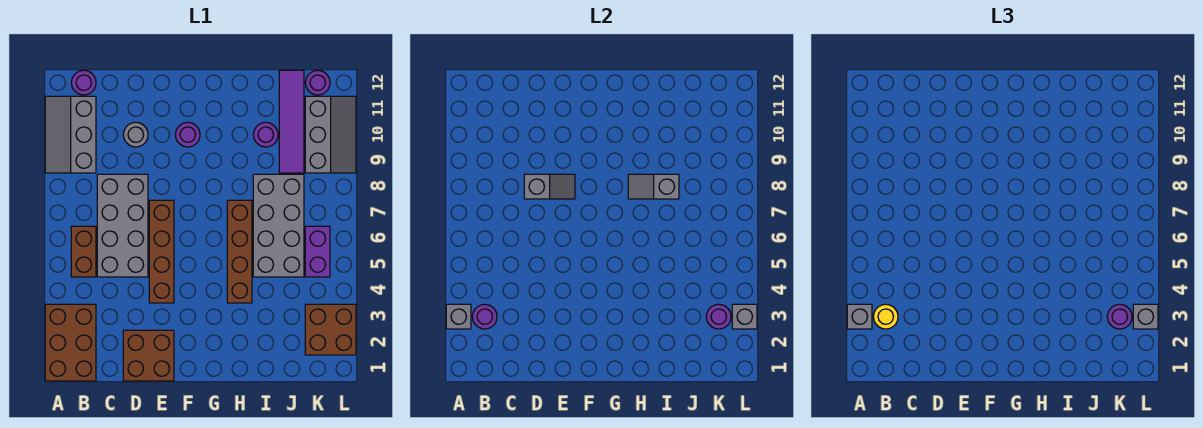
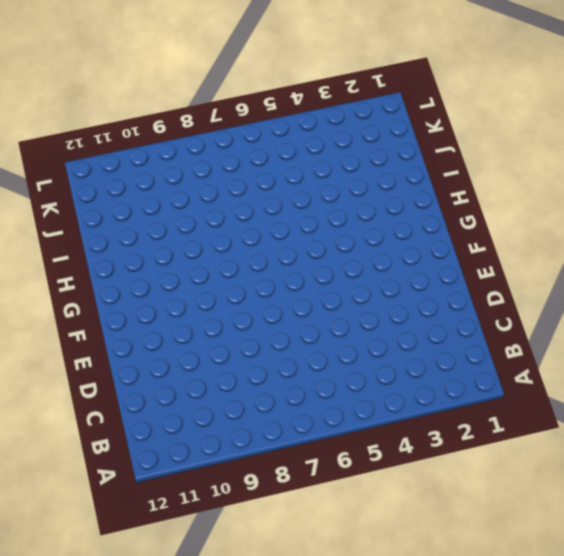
none -> brown 2x3 brick [45,304,96,381]
none -> grey 2x3 slope [45,96,96,173]
none -> brown 1x2 brick [71,226,96,277]

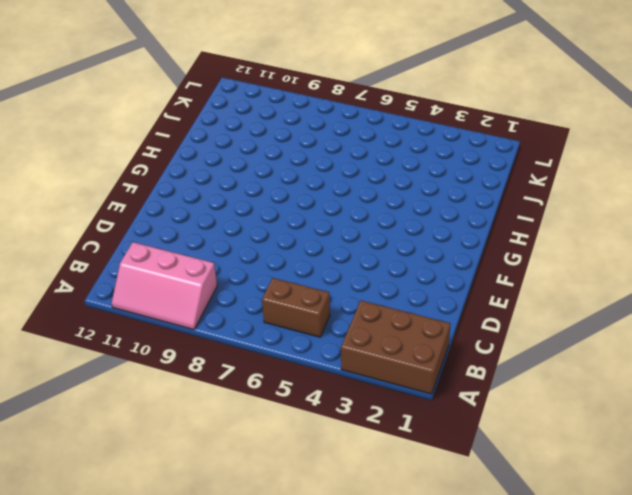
pink 2x3 slope [112,242,217,330] -> grey 2x3 slope [45,96,96,173]
none -> purple 1x1 round brick [71,70,96,95]
none -> grey 2x4 brick [97,174,148,277]
none -> brown 2x2 brick [123,330,174,381]

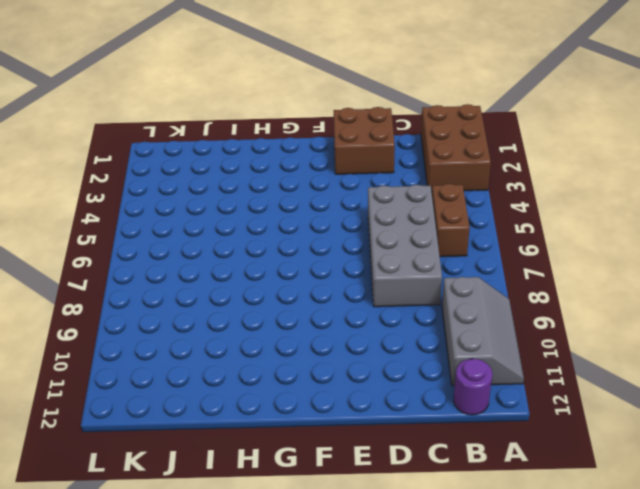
none -> grey 1x1 round brick [123,122,148,147]
none -> brown 1x4 brick [149,200,174,303]
none -> purple 1x1 round brick [175,122,200,147]

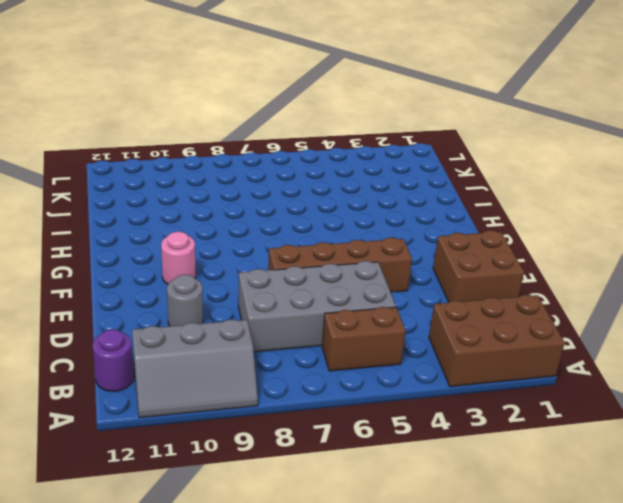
pink 1x1 round brick [161,232,195,284] -> purple 1x1 round brick [175,122,200,147]
none -> brown 1x4 brick [227,200,252,303]
none -> grey 2x4 brick [253,174,304,277]
none -> purple 1x1 round brick [253,122,278,147]

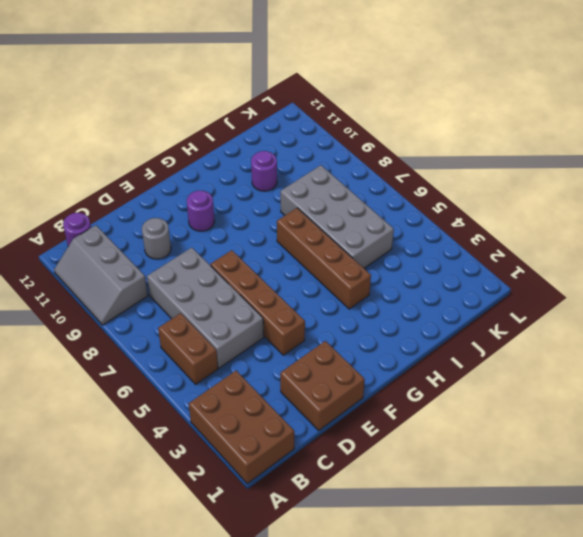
none -> purple 1x4 tile [279,70,304,173]
none -> brown 2x2 brick [305,304,356,355]
none -> purple 1x2 brick [305,226,330,277]

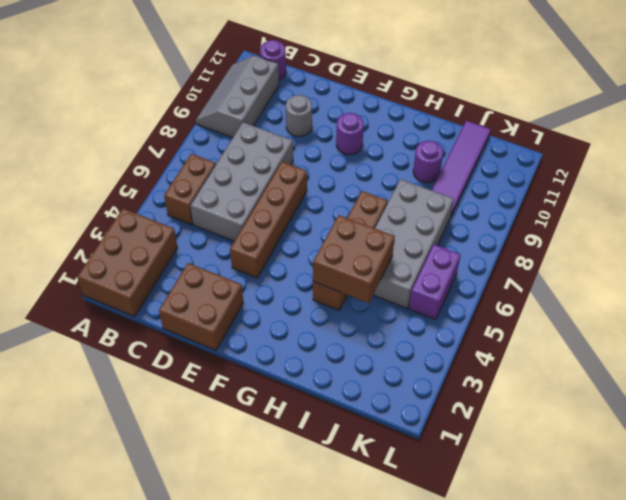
brown 2x2 brick [313,215,395,303] -> brown 2x2 brick moved to [305,304,356,355]
none -> grey 2x3 slope [305,96,356,173]
none -> purple 1x1 round brick [305,70,330,95]
none -> grey 1x1 brick [446,304,471,329]

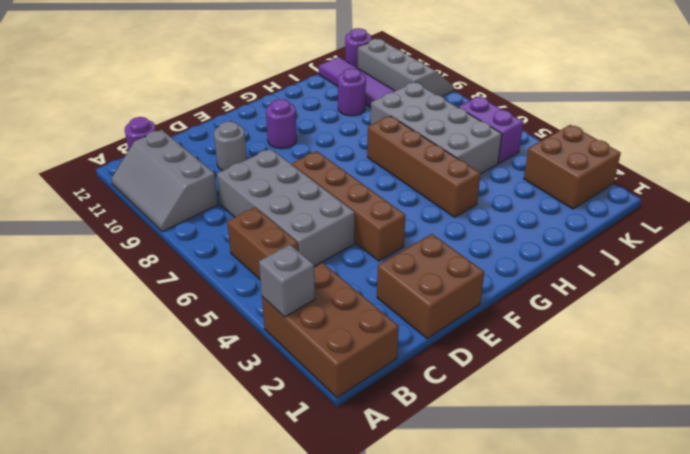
none -> purple 1x1 round brick [472,304,497,329]
none -> grey 1x2 slope [524,174,575,199]
none -> grey 1x2 slope [628,174,679,199]

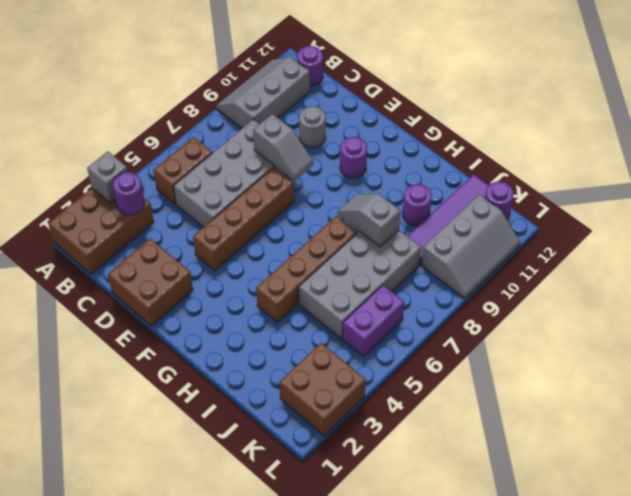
none -> purple 1x1 round brick [706,304,731,329]
none -> grey 1x1 brick [732,304,757,329]
none -> grey 1x1 brick [847,304,872,329]

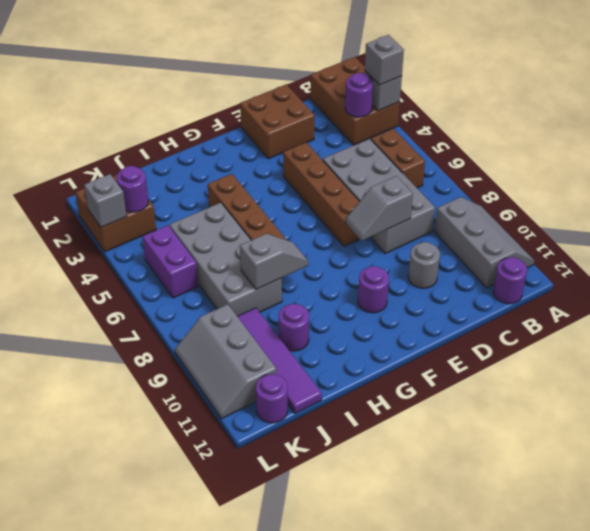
none -> yellow 1x1 round brick [873,304,898,329]
none -> purple 1x1 round brick [1107,304,1132,329]
none -> grey 1x1 brick [1133,304,1158,329]

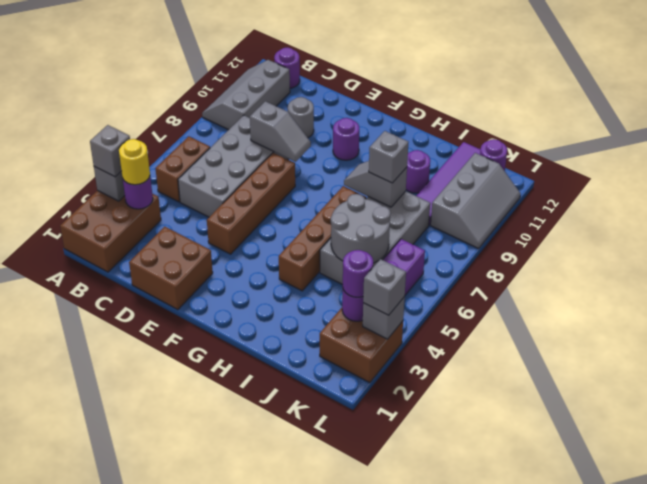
grey 2x2 round brick [331,194,391,263] -> none
grey 1x1 brick [369,131,408,183] -> none

